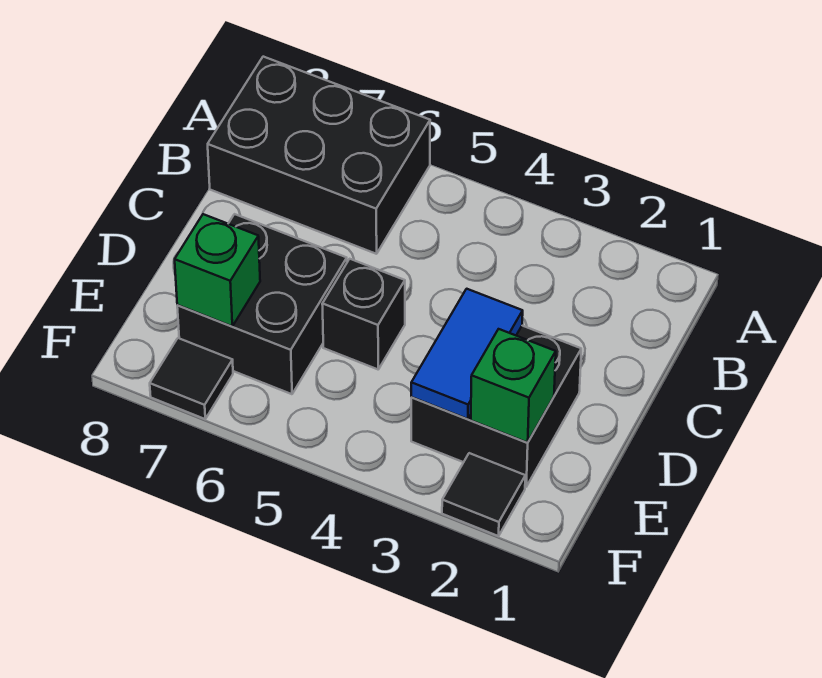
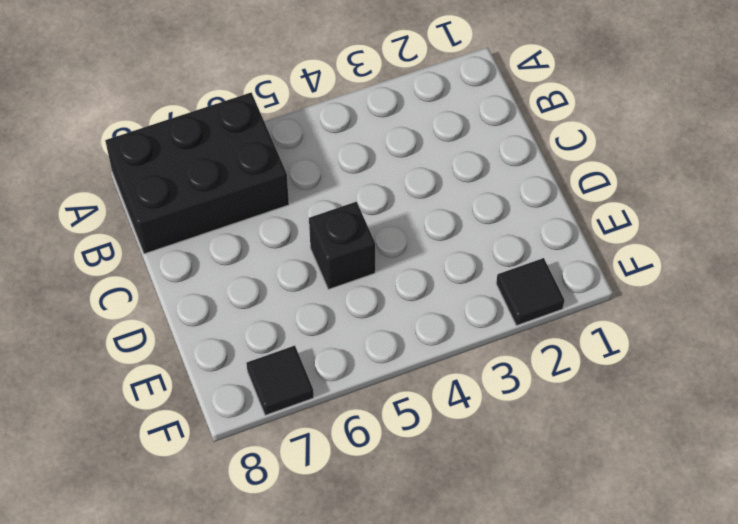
none -> black 2x2 brick [411,326,581,487]
none -> black 2x2 brick [177,214,347,394]

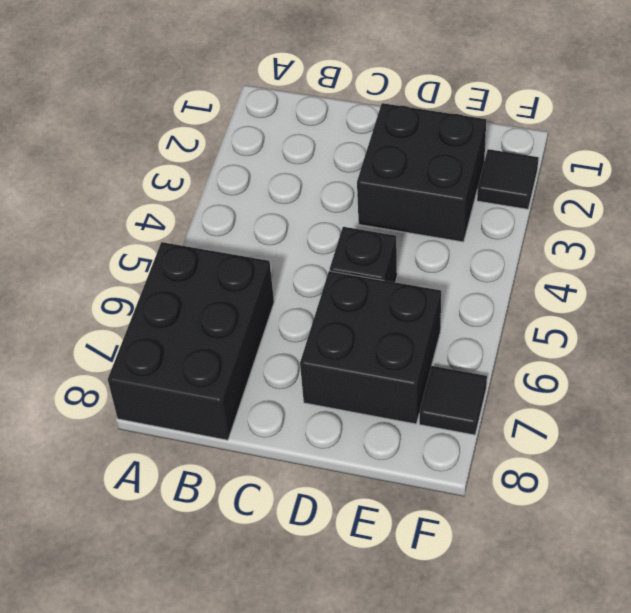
none -> blue 1x2 tile [411,289,523,419]
none -> green 1x1 brick [471,329,556,443]

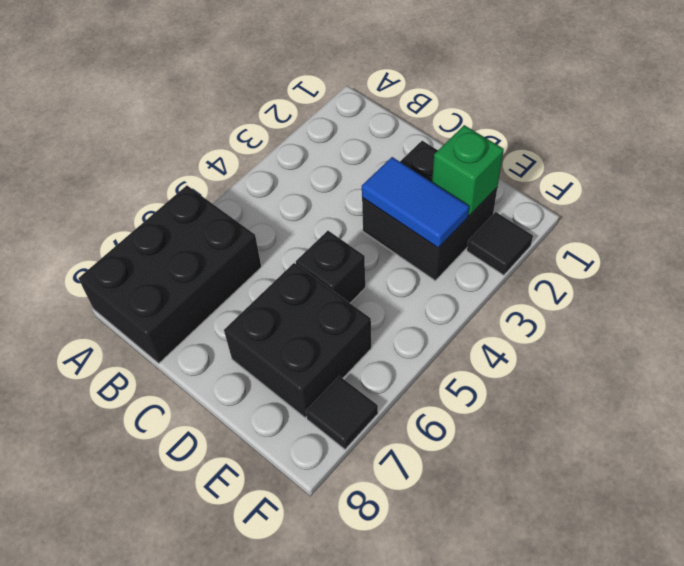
none -> green 1x1 brick [175,214,260,326]

